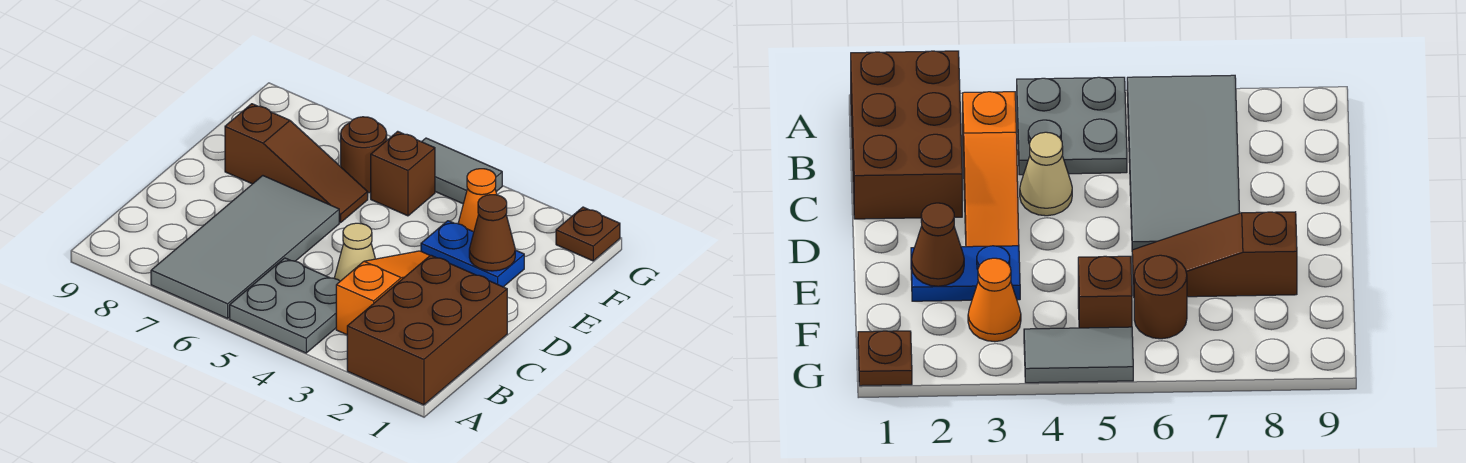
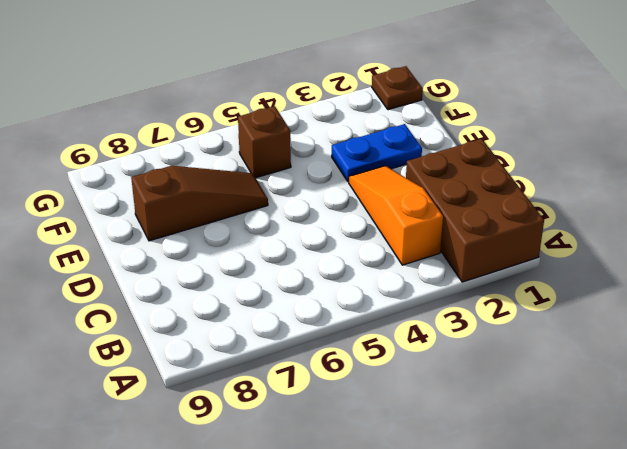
none -> grey 2x2 plate [230,258,340,353]
none -> grey 2x4 tile [151,176,339,318]
none -> tan 1x1 cone [335,223,375,281]

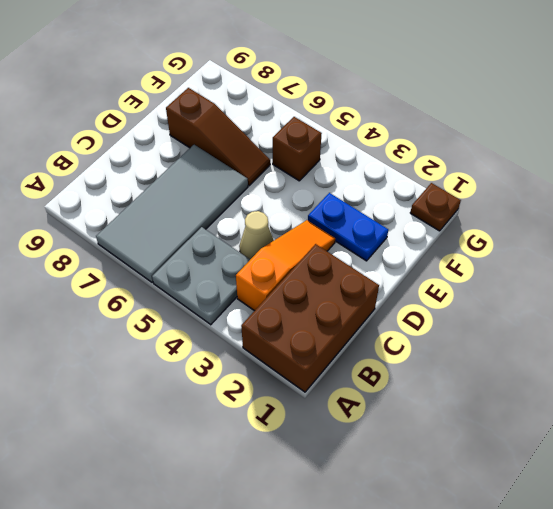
none -> orange 1x1 cone [458,169,497,232]
none -> brown 1x1 round brick [341,117,387,193]
none -> grey 1x2 tile [422,138,502,204]

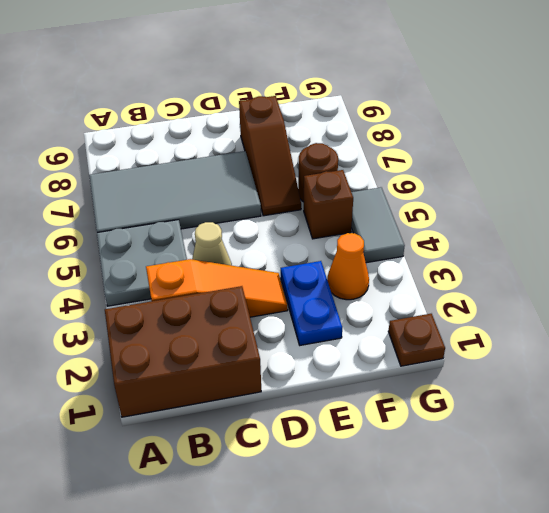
none -> brown 1x1 cone [469,195,515,271]

